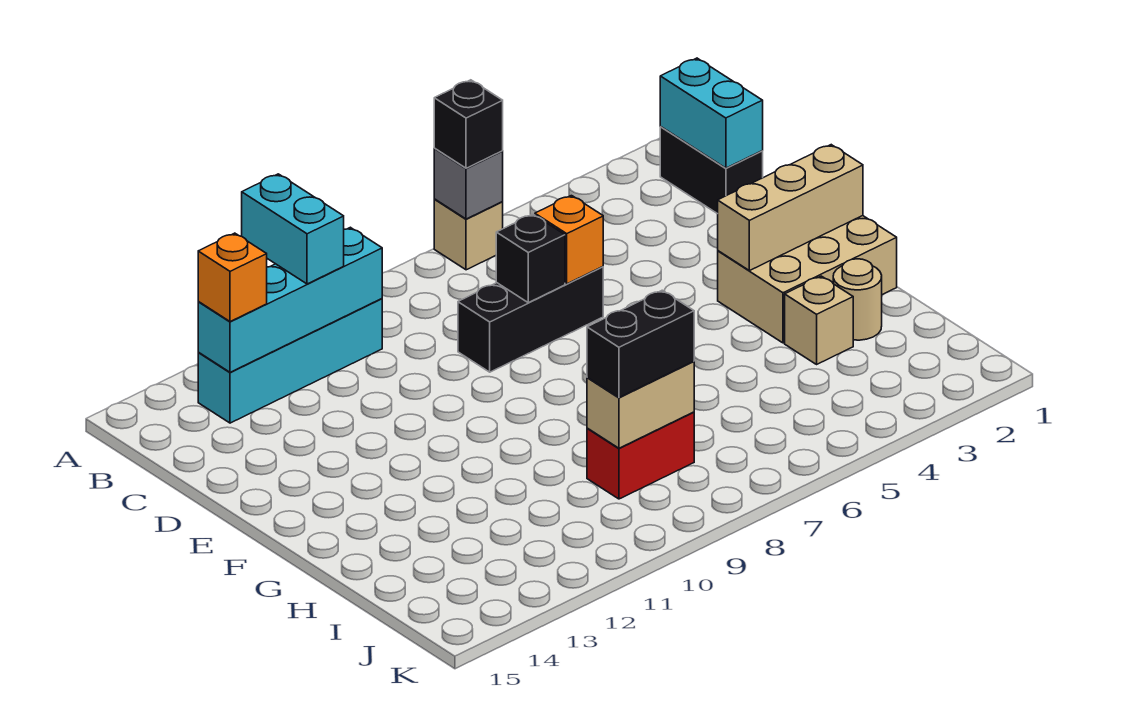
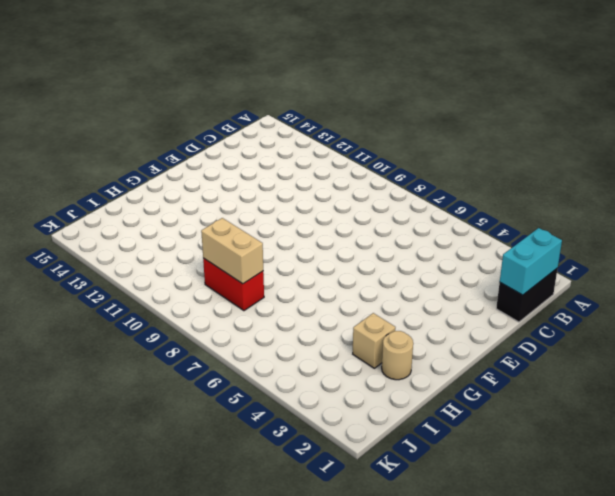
none -> tan 1x1 brick [434,199,503,270]
none -> cyan 1x4 brick [198,299,382,423]
none -> black 1x3 brick [458,267,603,372]

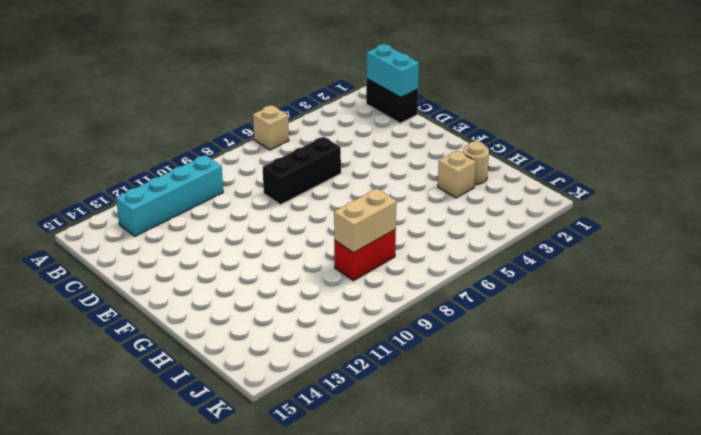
none -> tan 2x3 brick [718,216,897,343]
none -> grey 1x1 brick [434,149,503,219]
none -> cyan 1x4 brick [198,227,382,372]

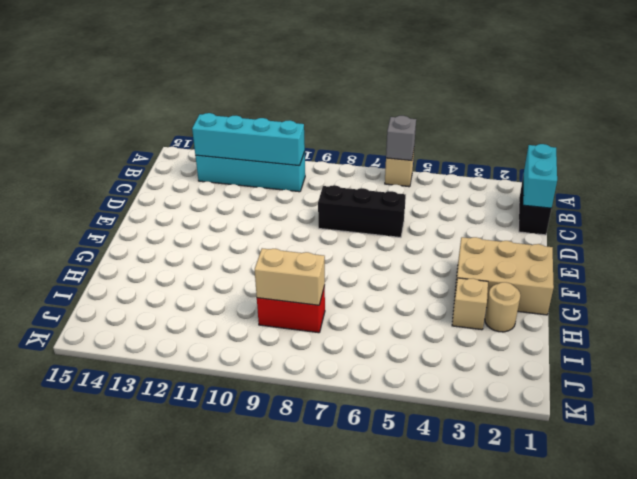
none -> orange 1x1 brick [535,196,603,284]
none -> black 1x1 brick [496,214,565,303]
none -> tan 1x3 brick [718,145,863,271]

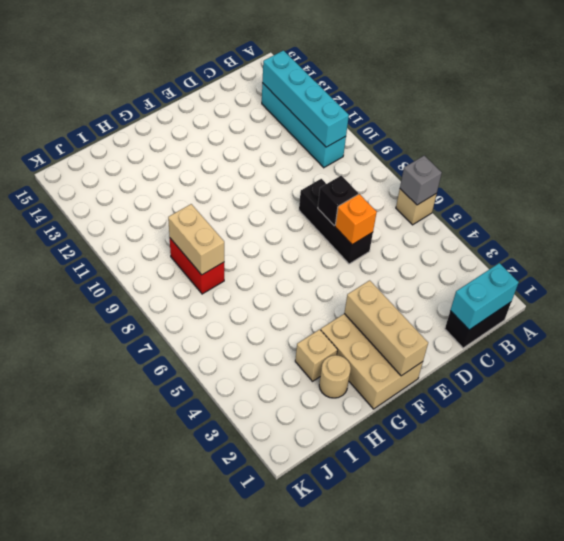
none -> black 1x1 brick [434,80,503,168]
none -> cyan 1x2 brick [242,174,344,284]
none -> orange 1x1 brick [198,233,267,322]

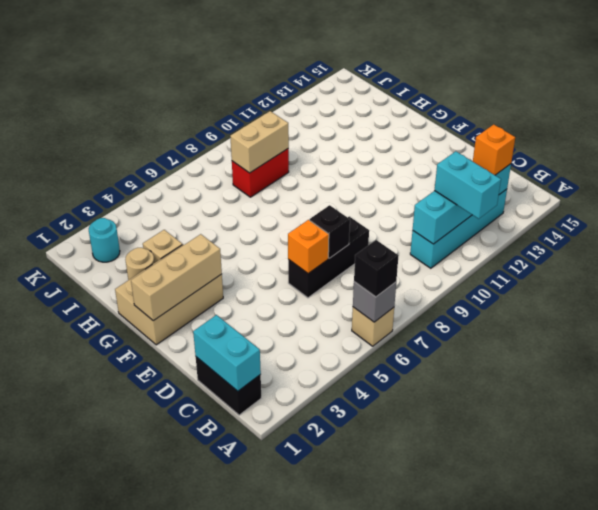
cyan 1x1 round brick [89,218,120,262] -> none
none -> black 1x2 brick [587,290,694,397]

